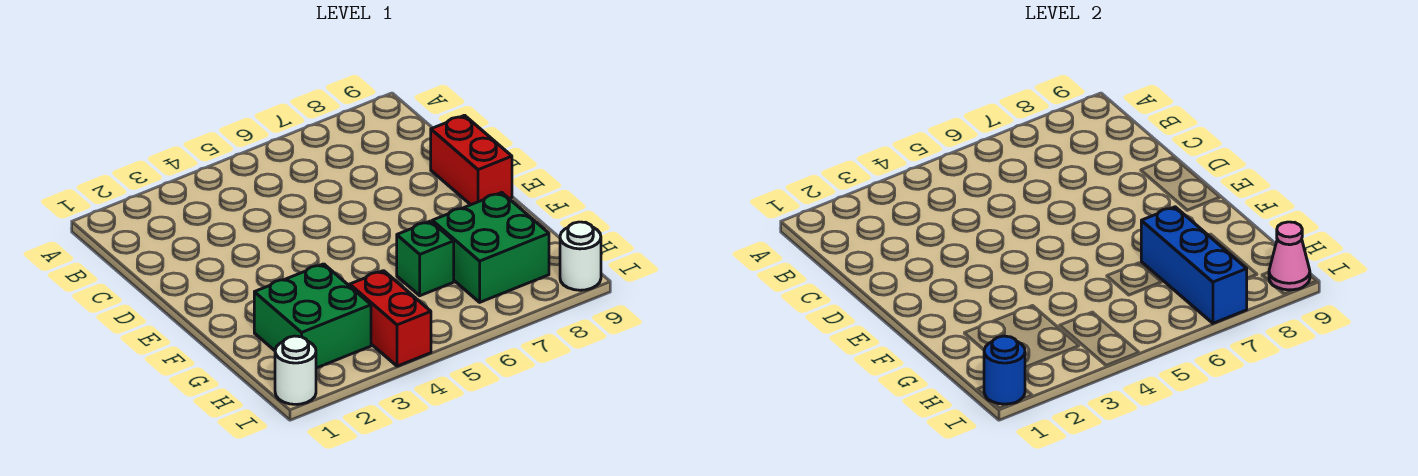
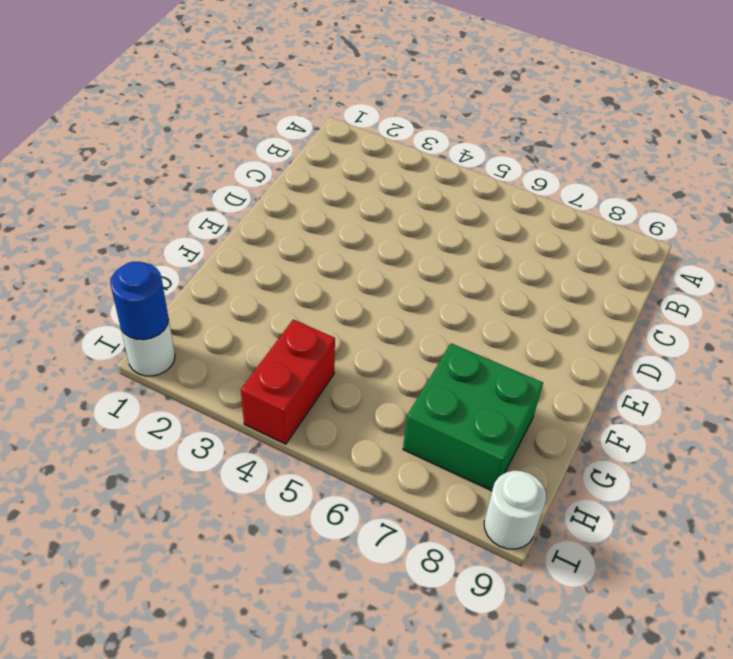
none -> red 1x2 brick [431,115,512,205]
none -> green 2x2 brick [254,264,371,368]

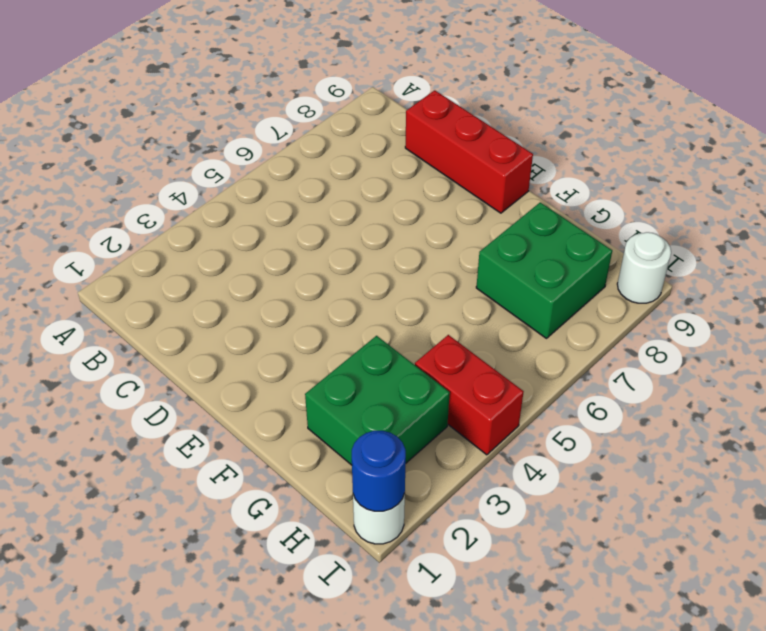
red 1x3 brick [405,90,533,213] -> red 1x2 brick [431,115,512,205]
none -> green 1x1 brick [397,221,454,296]
none -> blue 1x3 brick [1141,207,1247,323]

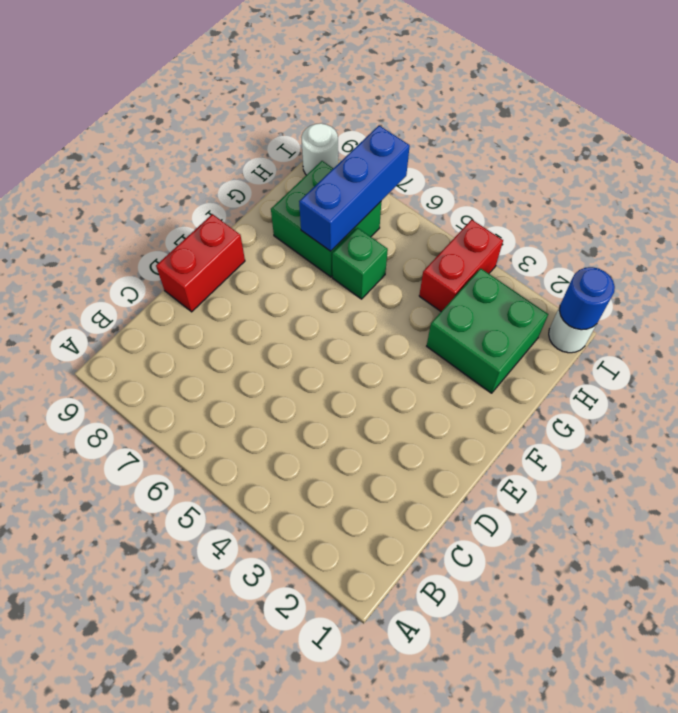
none -> pink 1x1 cone [1269,222,1310,290]

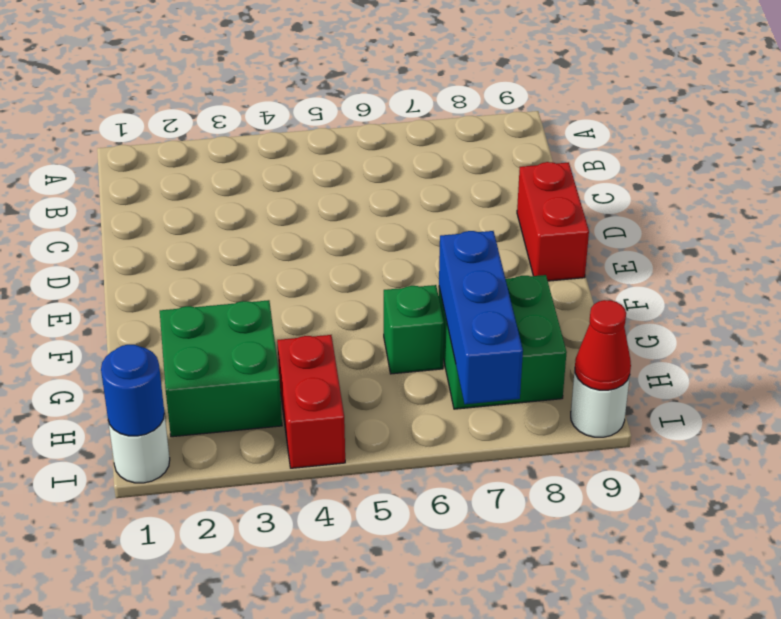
red 1x1 cone [575,300,631,390] -> pink 1x1 cone [1269,222,1310,290]

